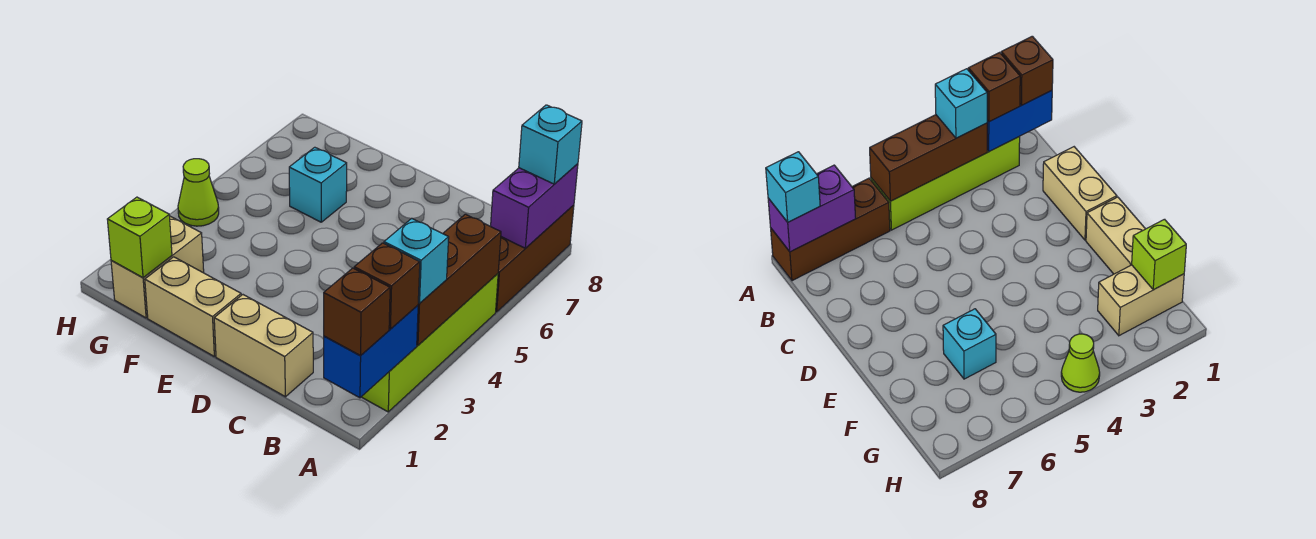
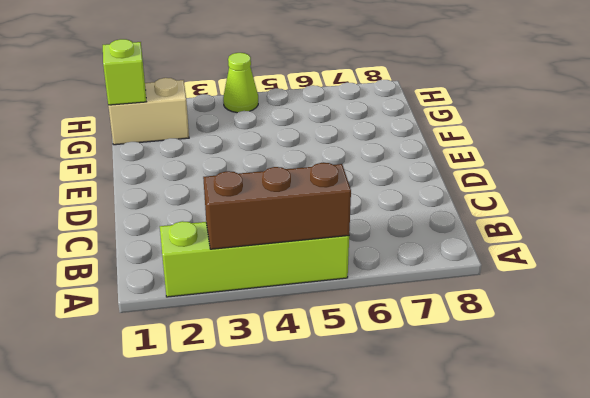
none -> brown 1x3 brick [496,205,574,312]
none -> tan 1x2 brick [214,295,313,397]
none -> tan 1x2 brick [145,257,241,356]

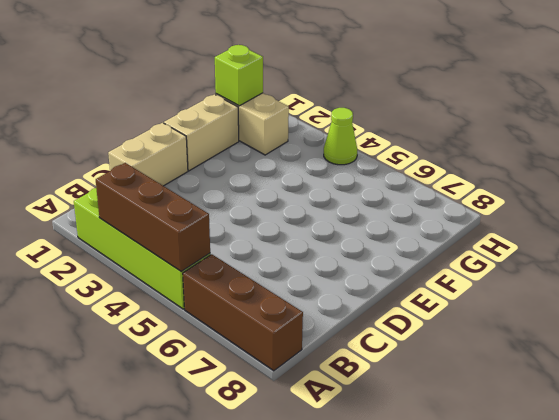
none -> cyan 1x1 brick [289,147,347,222]
none -> blue 1x2 brick [324,305,418,398]
none -> purple 1x2 brick [491,164,578,248]

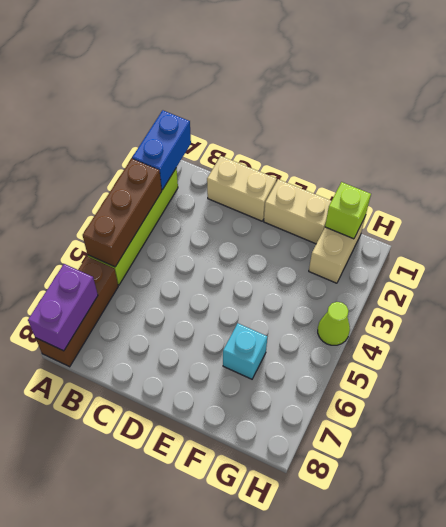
none -> brown 1x1 brick [324,268,390,356]
none -> brown 1x1 brick [354,243,420,329]
none -> cyan 1x1 brick [384,218,449,304]

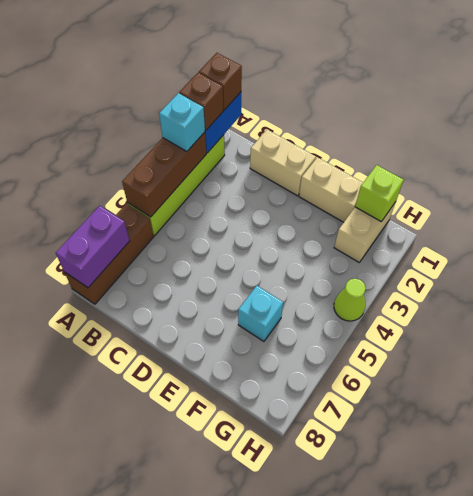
none -> cyan 1x1 brick [519,105,582,184]

